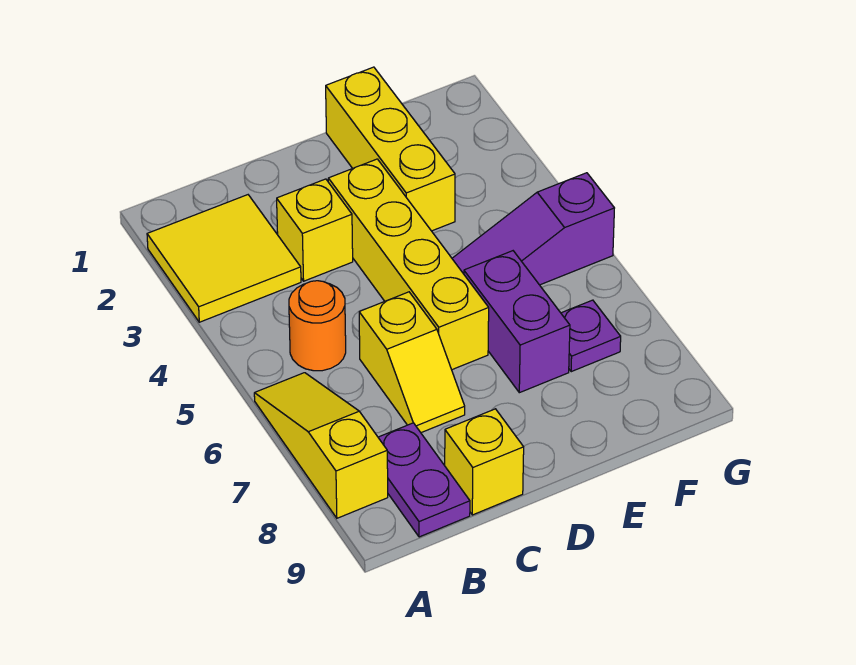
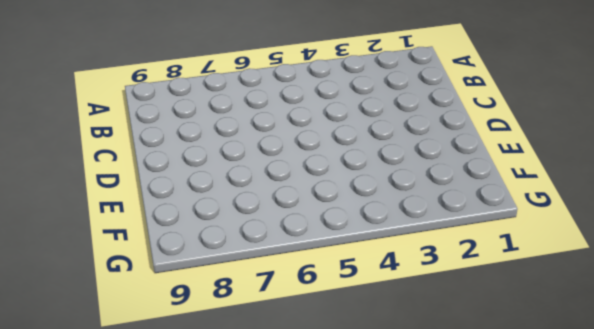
none -> yellow 2x2 tile [147,195,301,322]
none -> yellow 1x3 slope [254,373,388,518]
none -> orange 1x1 round brick [289,281,346,371]

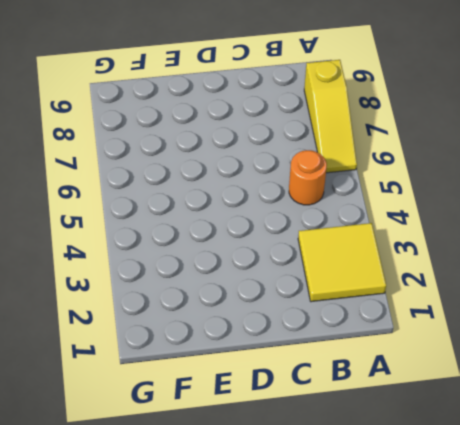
none -> purple 1x2 plate [378,423,470,537]
none -> yellow 1x1 brick [277,179,353,281]
none -> yellow 1x2 slope [359,292,465,433]

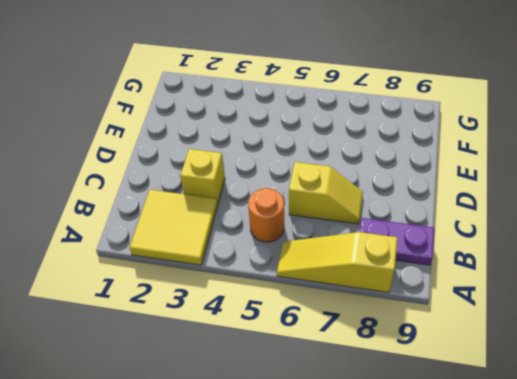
none -> yellow 1x1 brick [445,409,524,515]
none -> yellow 1x4 brick [328,159,489,370]
none -> yellow 1x3 brick [326,67,455,231]

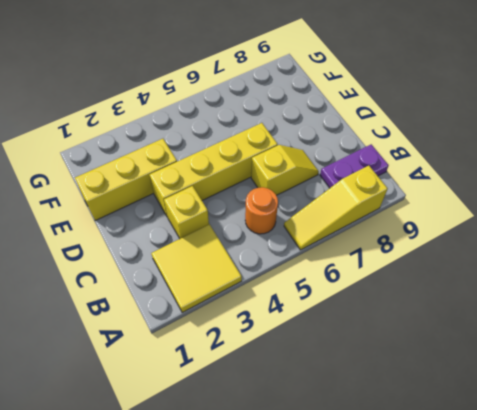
none -> yellow 1x1 brick [445,409,524,515]
none -> purple 1x3 slope [452,173,614,285]
none -> purple 1x2 brick [464,251,570,393]

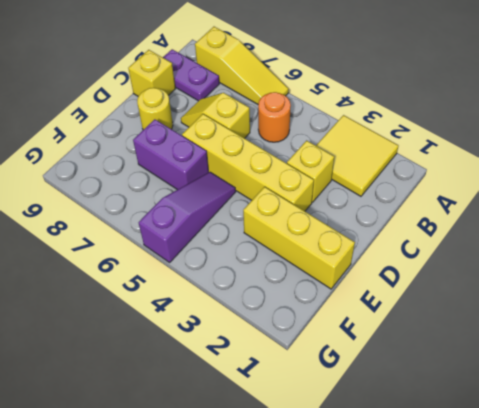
yellow 1x1 round brick [137,88,173,130] -> none
none -> purple 1x1 plate [561,300,621,372]

